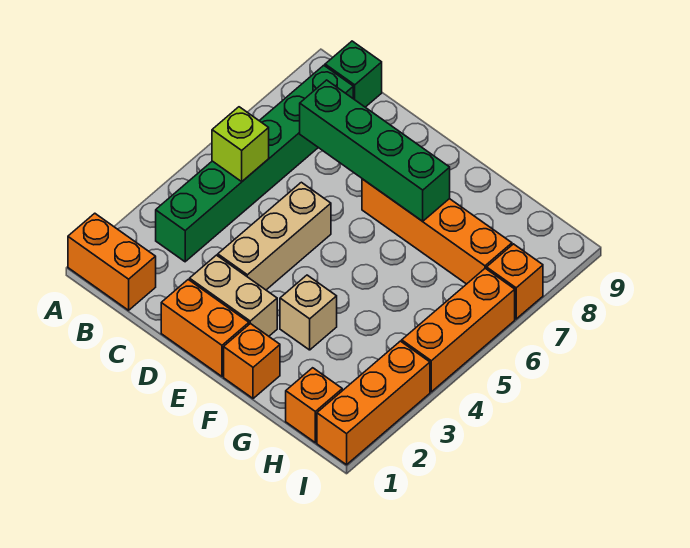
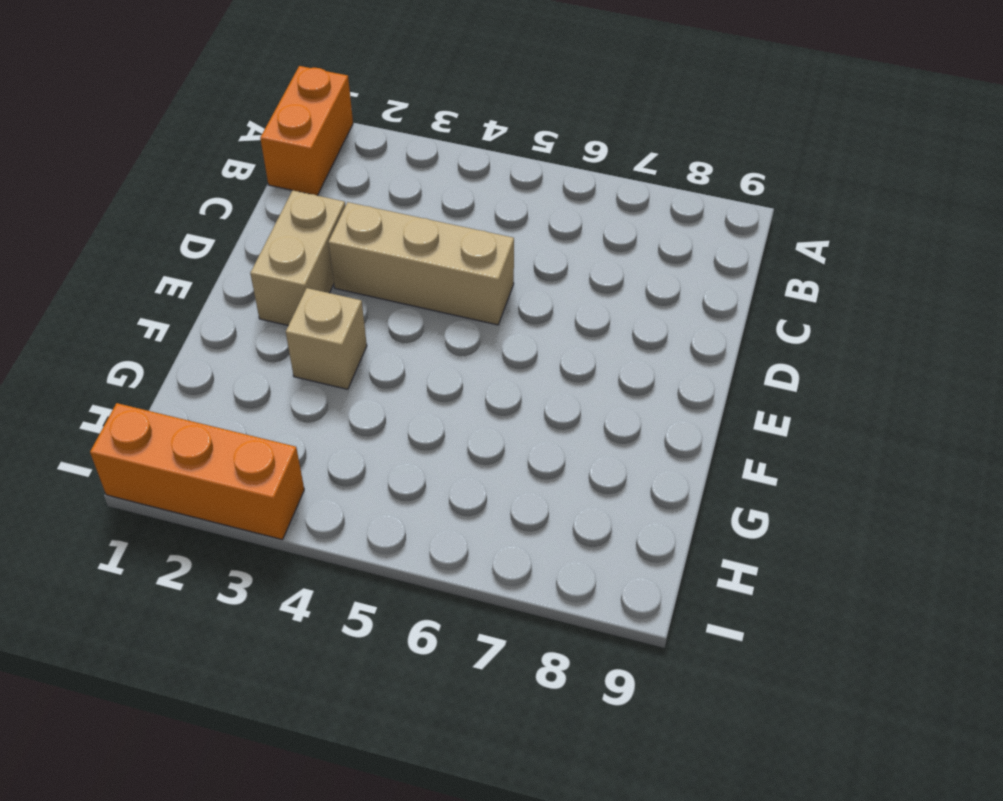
none -> green 1x6 brick [156,65,353,262]
none -> green 1x1 brick [325,41,382,107]
none -> orange 1x2 brick [161,280,249,376]

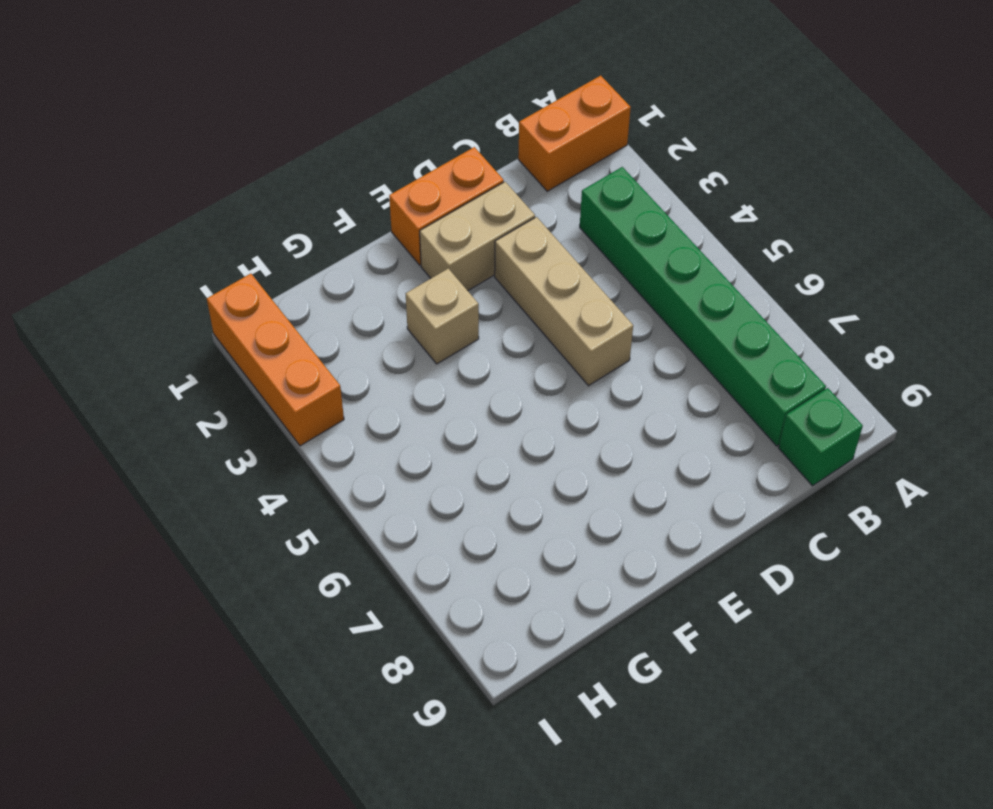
none -> orange 1x4 brick [362,179,512,284]
none -> orange 1x1 brick [224,323,280,399]
none -> orange 1x1 brick [286,368,342,443]

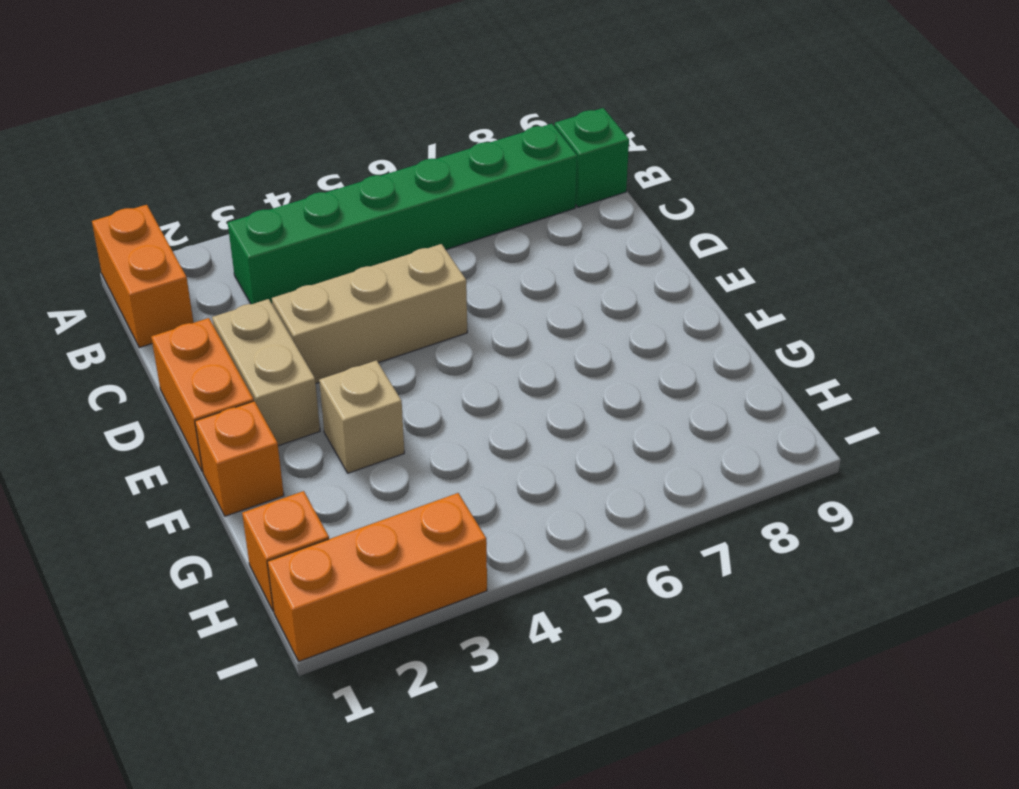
none -> orange 1x4 brick [362,179,512,284]
none -> orange 1x3 brick [402,268,515,392]
none -> orange 1x1 brick [487,244,543,319]

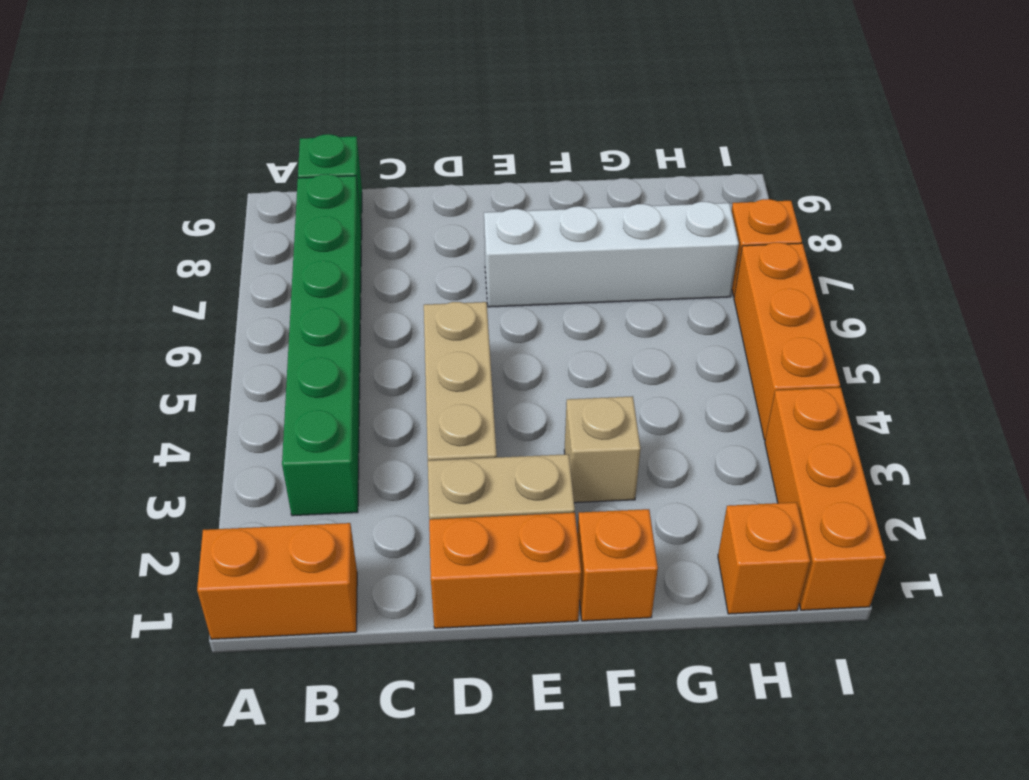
white 1x4 brick [484,202,739,307] -> orange 1x4 brick [362,179,512,284]
none -> lime 1x1 brick [212,107,269,181]
none -> green 1x4 brick [300,80,450,221]

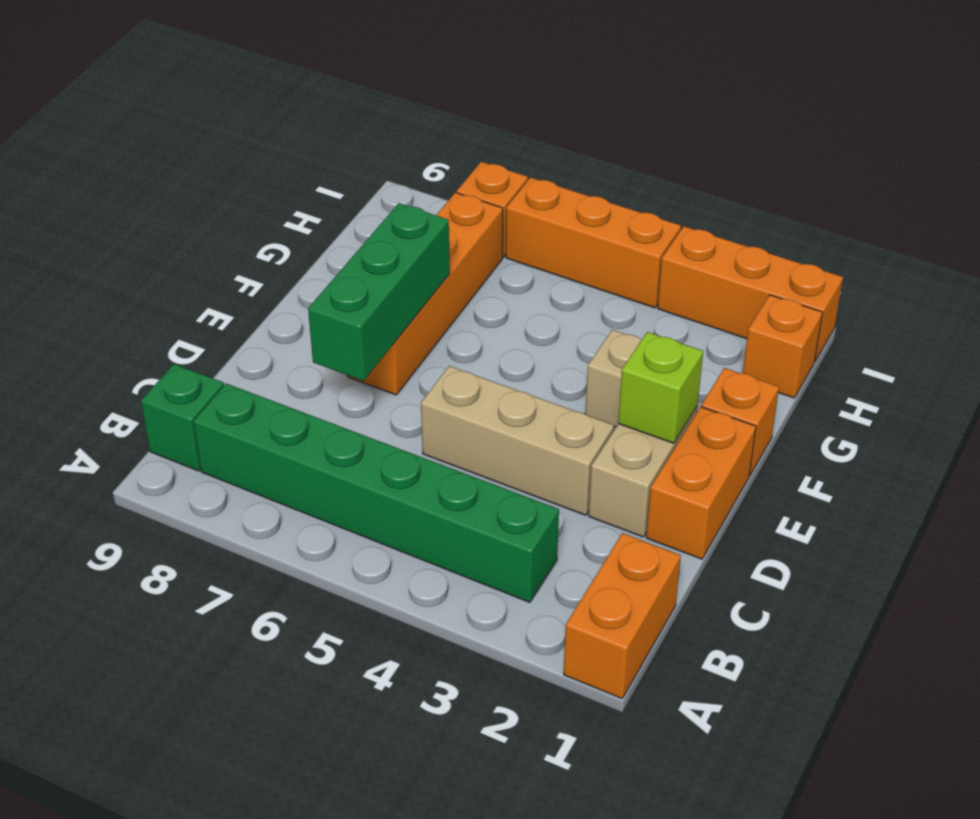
green 1x3 brick [308,203,450,381] -> green 1x4 brick [300,80,450,221]
lime 1x1 brick [618,332,703,443] -> lime 1x1 brick moved to [212,107,269,181]

